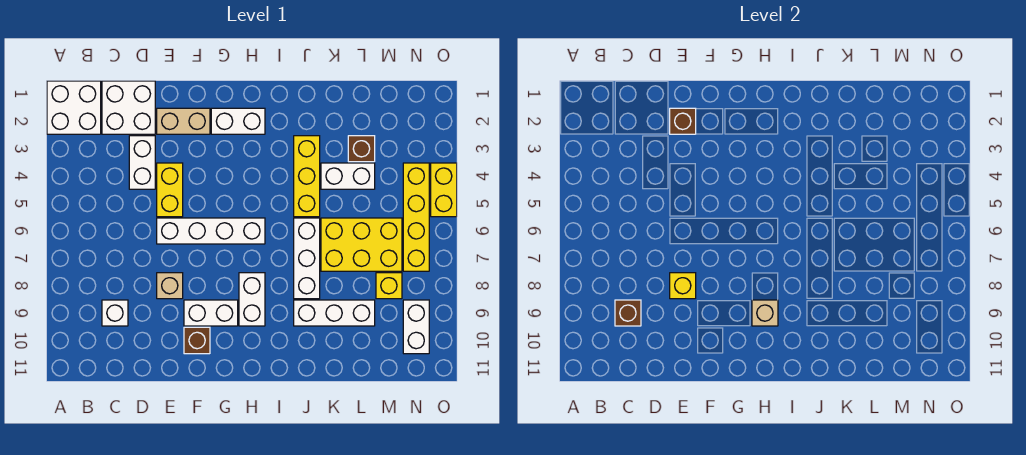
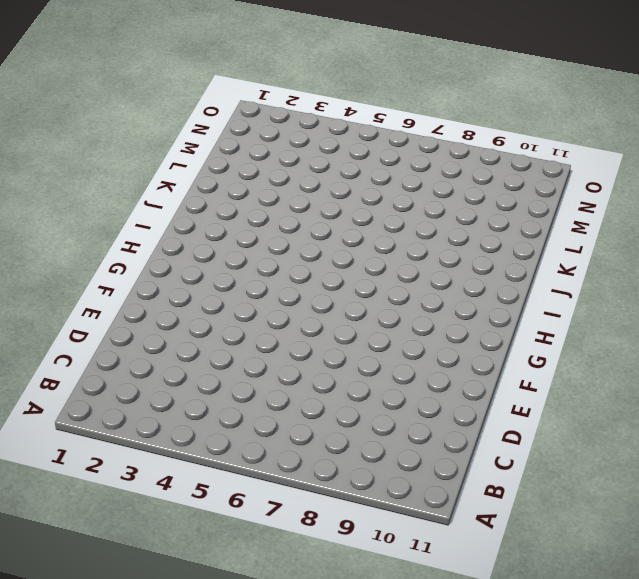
none -> white 2x2 brick [47,81,101,134]
none -> white 2x2 brick [102,81,155,134]
none -> white 1x1 brick [102,300,128,326]

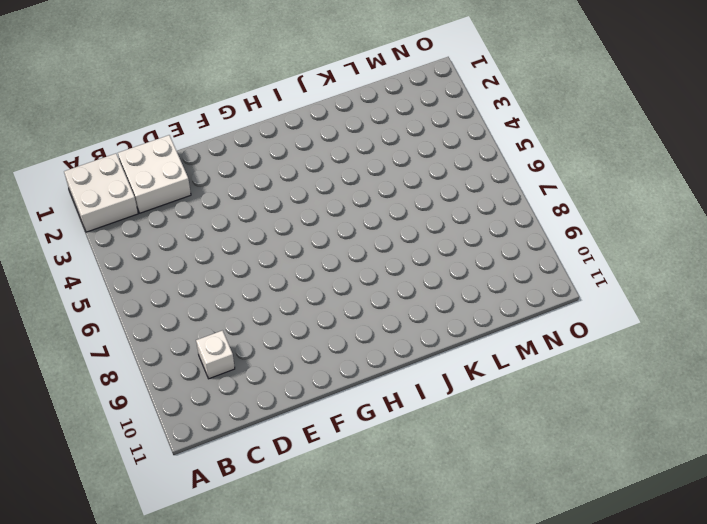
none -> white 1x2 brick [129,136,155,189]
none -> tan 1x2 brick [157,108,210,134]
none -> yellow 1x2 brick [157,163,183,217]

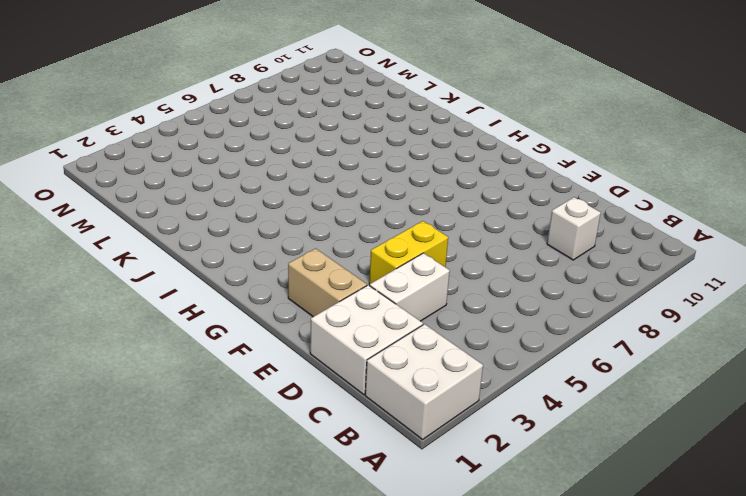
none -> white 1x4 brick [157,218,265,244]
none -> tan 1x1 brick [157,273,183,299]
none -> white 1x2 brick [184,300,238,326]

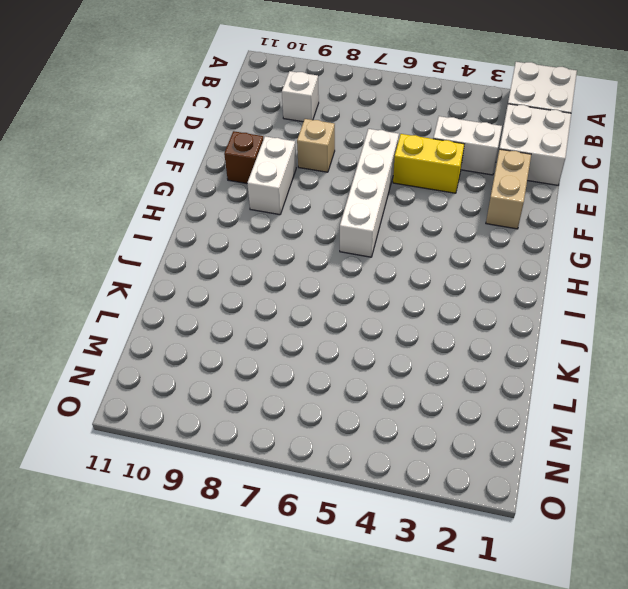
none -> white 1x2 brick [211,108,265,134]
none -> white 1x2 brick [239,273,265,326]
none -> yellow 1x3 brick [294,136,320,217]

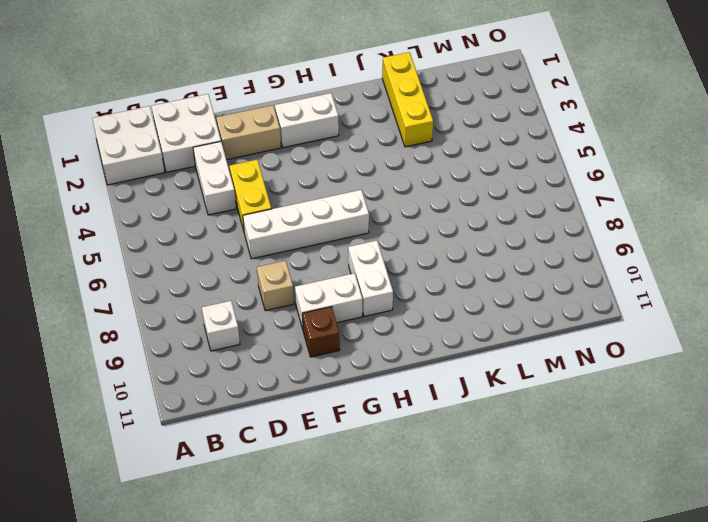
yellow 1x3 brick [382,52,433,147] -> yellow 1x3 brick moved to [294,136,320,217]
none -> white 1x3 brick [294,218,320,299]
none -> white 1x3 brick [294,300,375,326]
none -> white 1x2 brick [321,163,375,189]

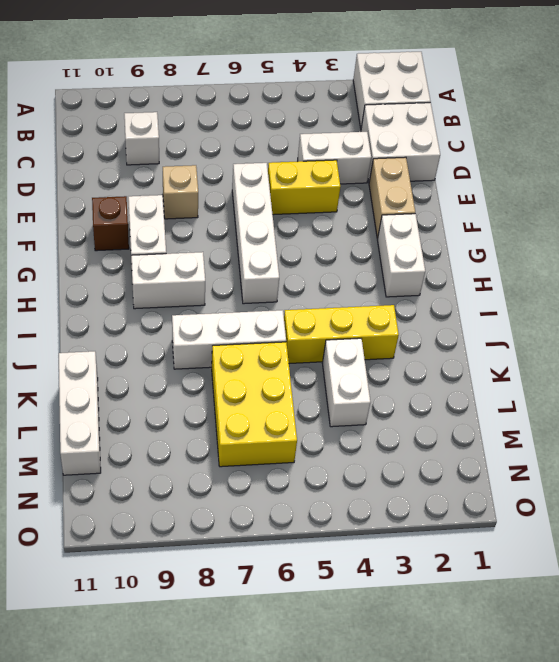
white 1x3 brick [59,351,101,475] -> white 1x3 brick moved to [294,300,375,326]
none -> brown 1x1 brick [348,136,375,162]
none -> yellow 1x1 brick [376,273,402,299]
none -> yellow 1x4 brick [403,163,429,271]

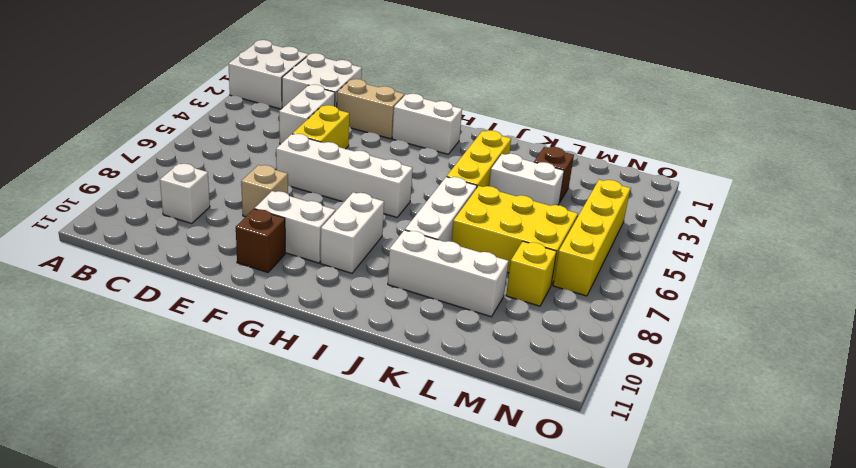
none -> white 1x2 brick [403,300,429,354]
none -> yellow 1x2 brick [431,163,457,217]
none -> brown 1x1 brick [615,300,641,326]

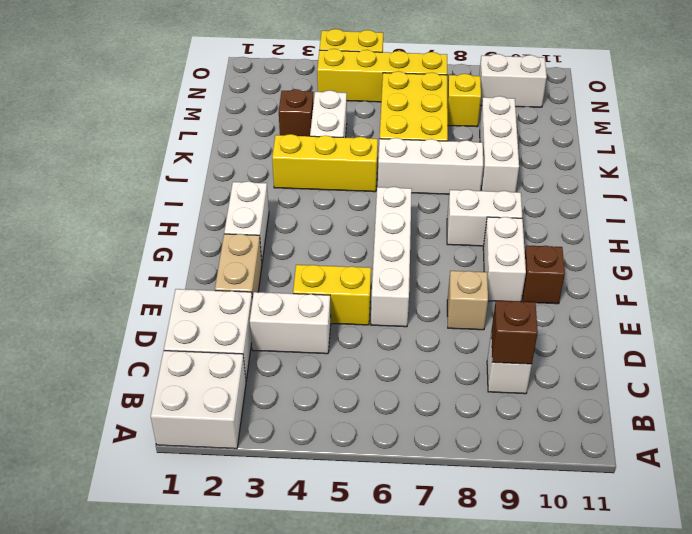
none -> brown 1x1 brick [670,108,696,134]
none -> yellow 1x1 brick [670,273,696,299]
none -> tan 1x1 brick [752,300,778,326]

